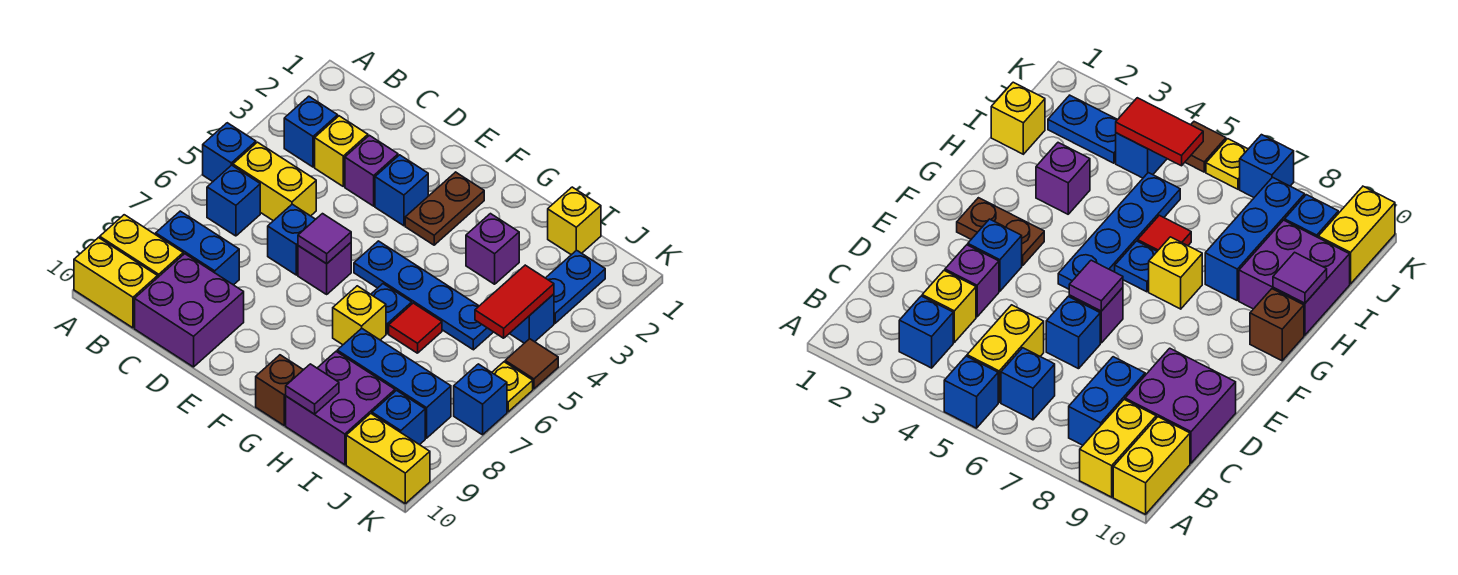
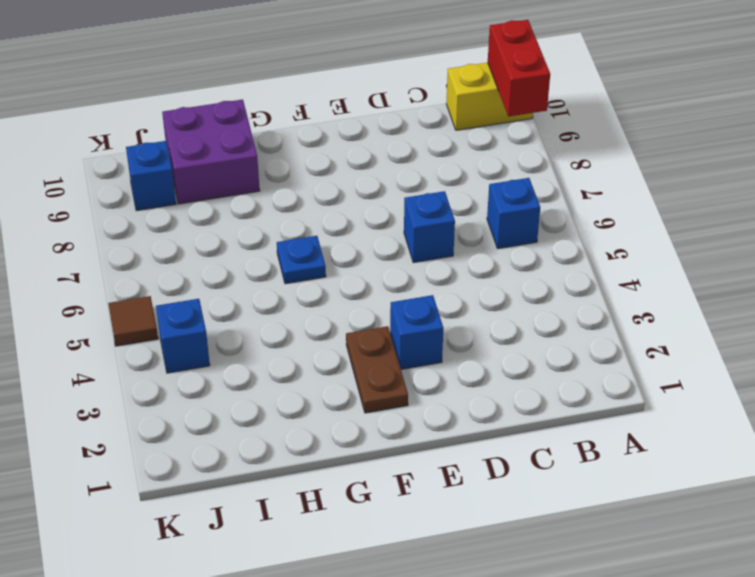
red 1x2 brick [488,20,550,117] -> none
none -> blue 1x1 brick [203,123,256,182]
none -> yellow 1x2 brick [100,215,183,277]
none -> blue 1x1 brick [284,96,338,167]
none -> yellow 1x2 brick [233,142,316,221]

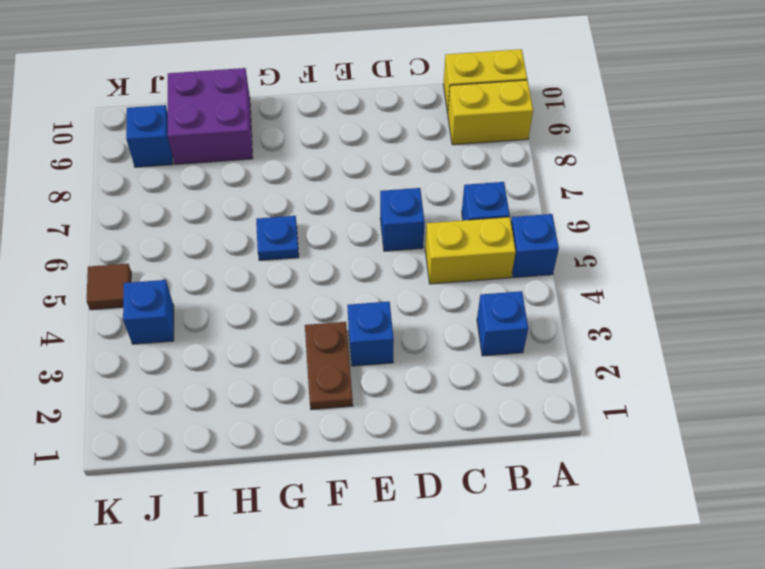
none -> blue 1x2 brick [156,211,239,285]
none -> yellow 1x1 brick [315,116,368,186]
none -> purple 2x2 brick [135,254,244,367]
none -> purple 1x1 brick [345,135,398,206]

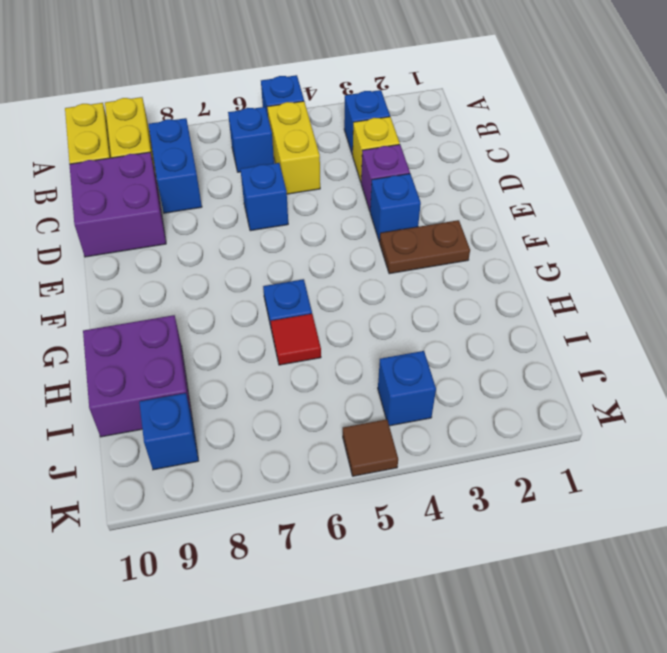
none -> purple 1x1 brick [298,243,351,294]
none -> blue 1x4 plate [354,241,493,350]
none -> yellow 1x1 brick [333,286,386,345]
none -> brown 1x1 brick [256,355,303,425]

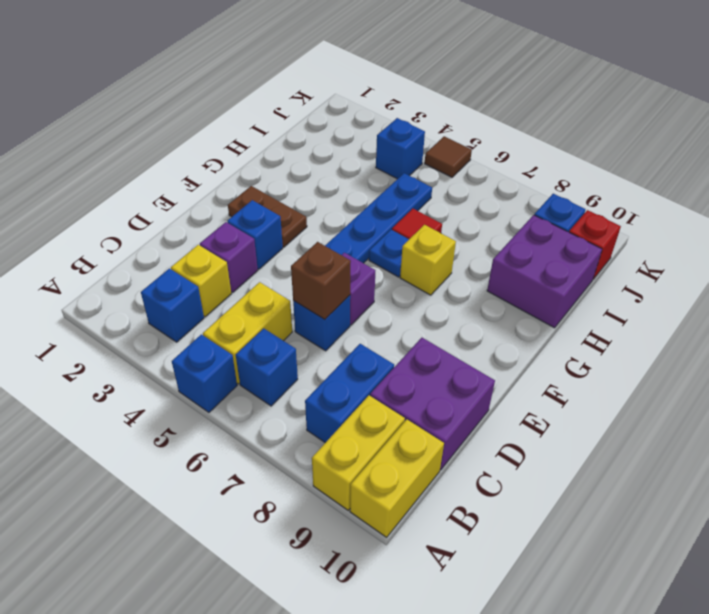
brown 1x1 brick [291,242,351,319] -> brown 1x1 brick moved to [256,355,303,425]
red 1x1 brick [569,210,621,279] -> yellow 1x2 brick [346,414,430,504]
none -> purple 1x1 brick [466,214,519,284]
none -> blue 1x3 brick [337,328,451,438]
none -> yellow 1x1 brick [548,187,601,255]
none -> blue 1x2 plate [546,250,605,323]

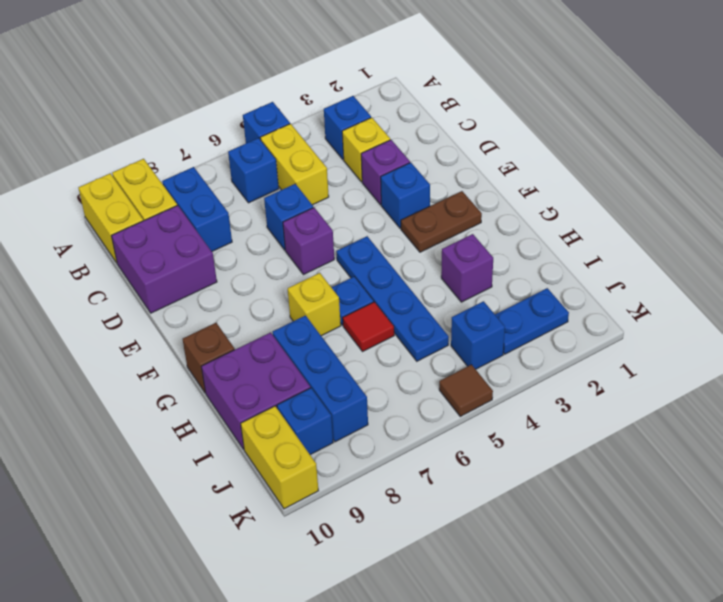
none -> yellow 1x1 brick [548,187,601,255]
none -> yellow 1x1 plate [492,362,533,412]
none -> blue 1x1 brick [454,364,507,435]
none -> purple 1x1 tile [298,214,351,264]

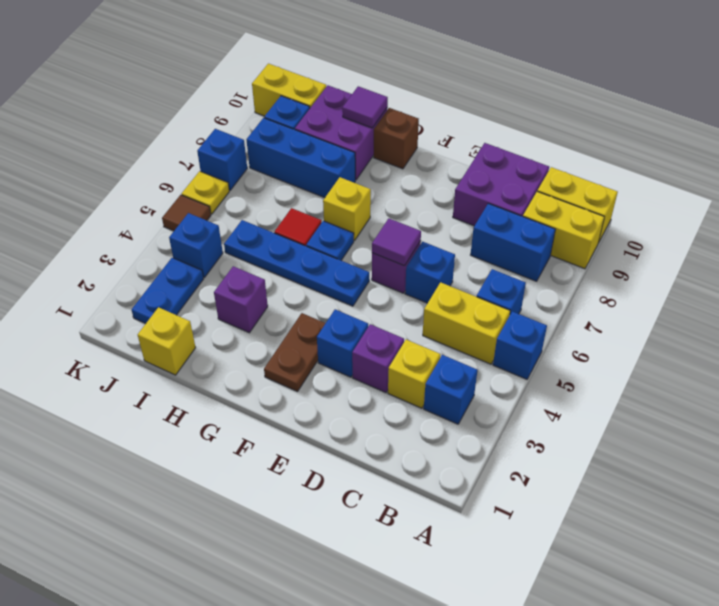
none -> red 1x2 tile [475,265,554,338]

